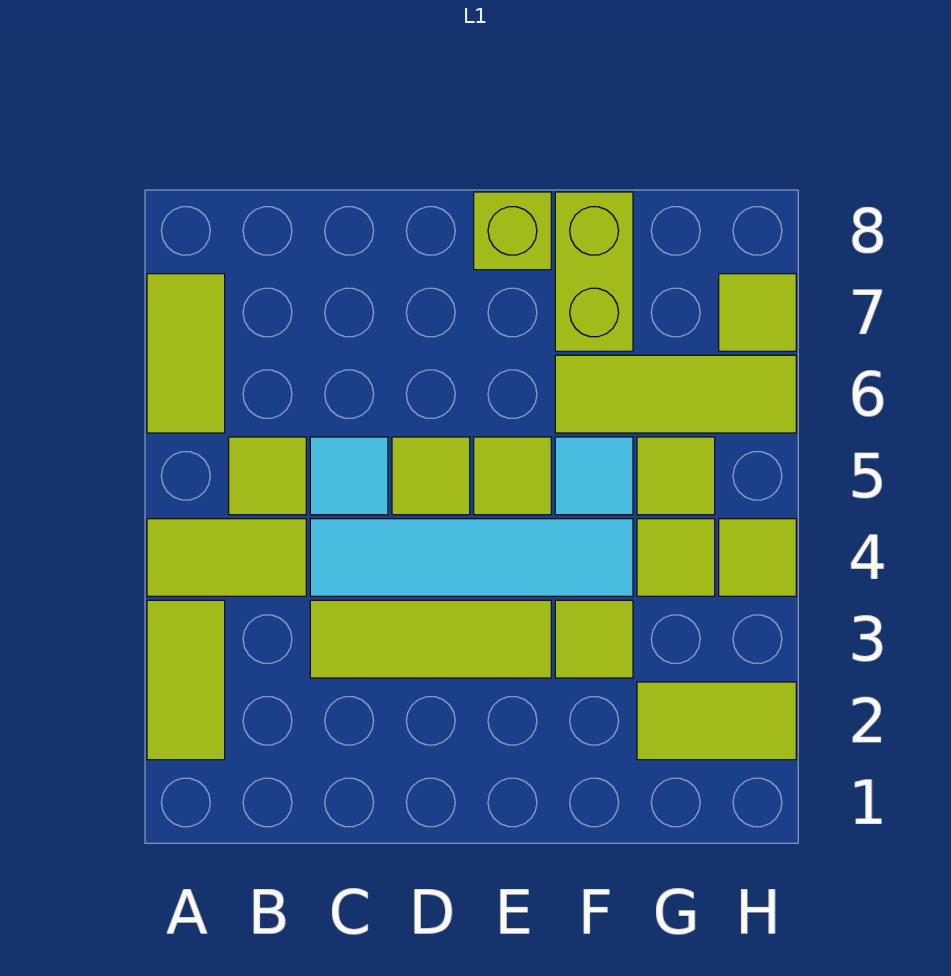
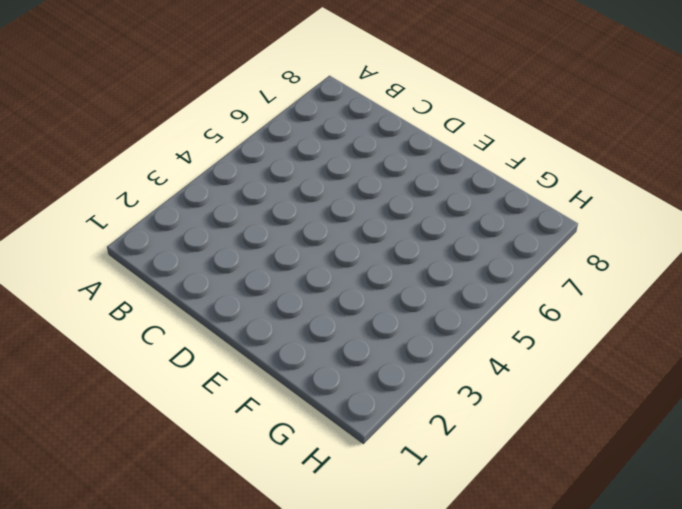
none -> lime 1x2 tile [147,600,225,760]
none -> lime 1x2 tile [147,519,306,596]
none -> lime 1x2 tile [147,274,225,433]

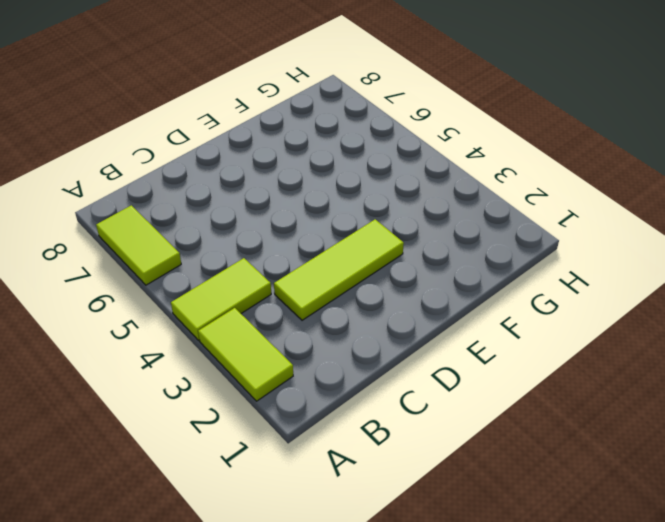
none -> lime 1x1 tile [229,437,306,515]
none -> cyan 1x4 tile [310,519,633,596]
none -> cyan 1x1 tile [310,437,388,515]

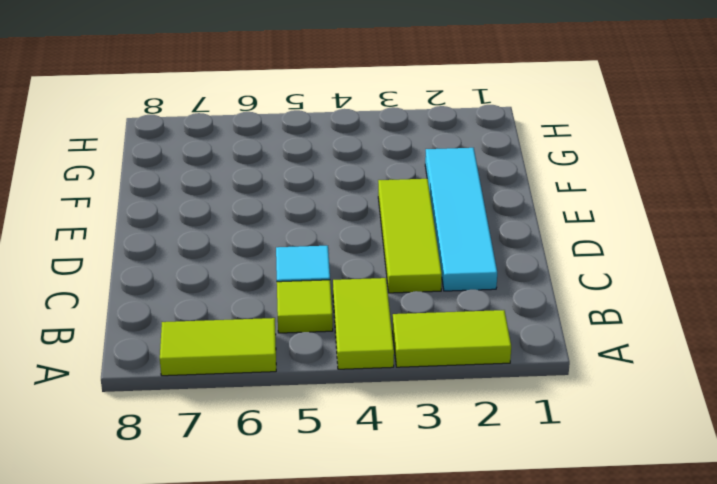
cyan 1x4 tile [425,148,497,291] -> cyan 1x4 tile moved to [310,519,633,596]
none -> lime 1x1 tile [392,437,470,515]
none -> lime 1x1 tile [474,437,551,515]
none -> lime 1x1 brick [474,192,551,270]

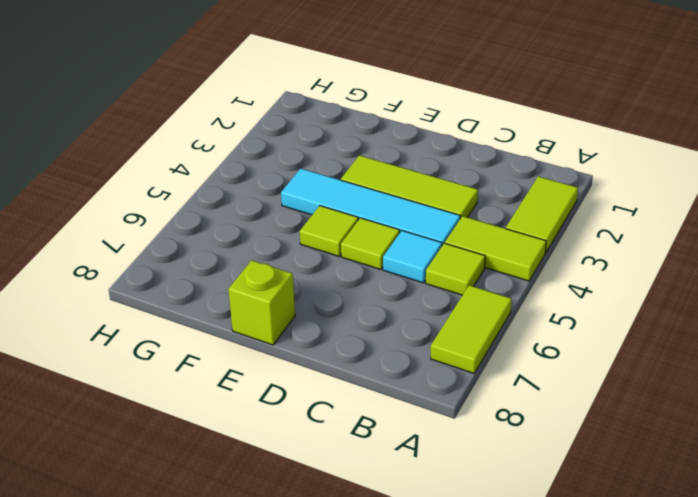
none -> lime 1x1 tile [555,600,633,678]
none -> cyan 1x1 tile [555,437,633,515]
none -> lime 1x3 tile [555,355,796,433]

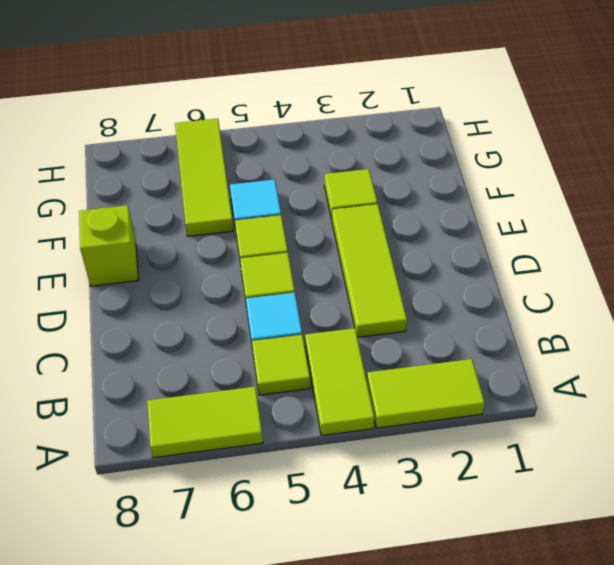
none -> cyan 1x4 tile [310,519,633,596]
none -> lime 1x2 brick [555,192,633,351]
none -> lime 1x2 tile [637,682,796,760]

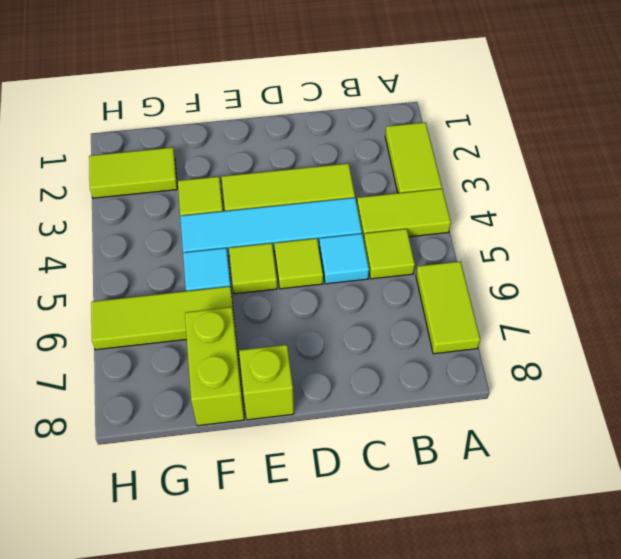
none -> lime 1x1 tile [637,519,715,596]
none -> lime 1x1 tile [637,437,715,515]
none -> lime 1x1 tile [719,519,796,596]

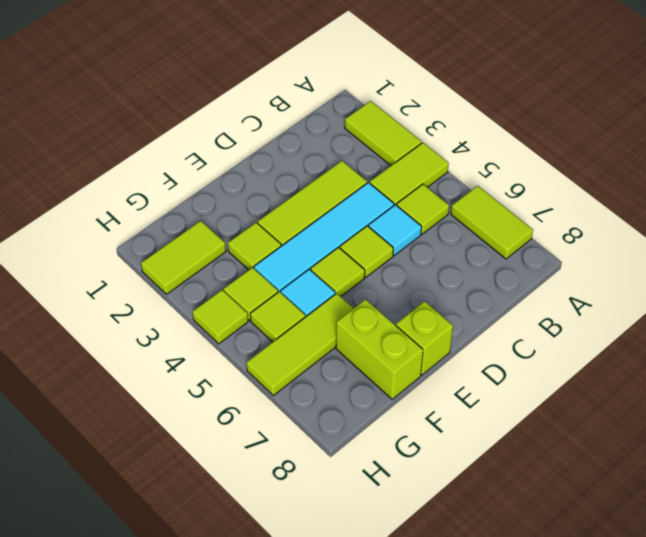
none -> lime 1x1 tile [719,274,796,351]

